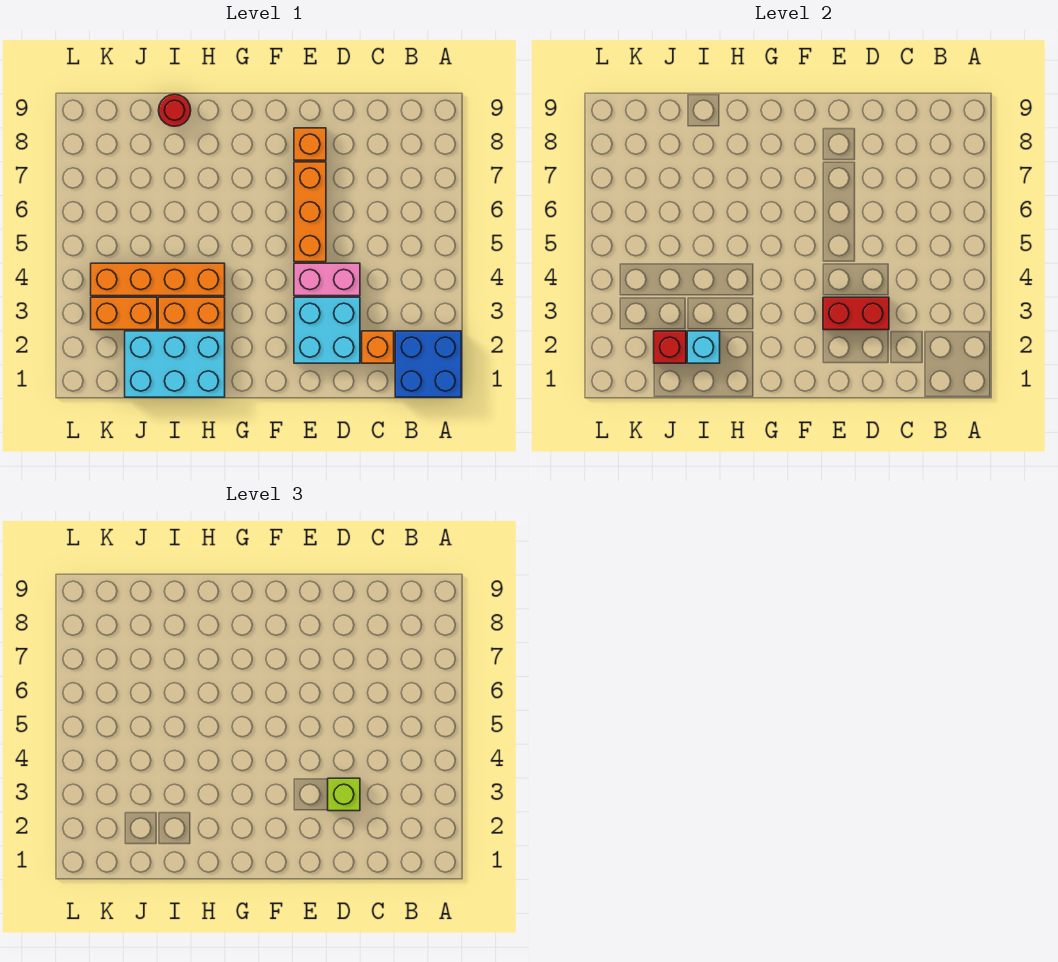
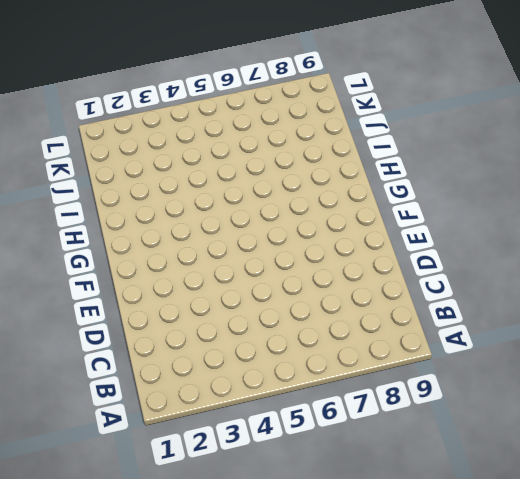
none -> blue 2x2 brick [395,331,461,397]
none -> orange 1x1 brick [362,331,394,363]
none -> cyan 2x2 brick [294,297,360,363]

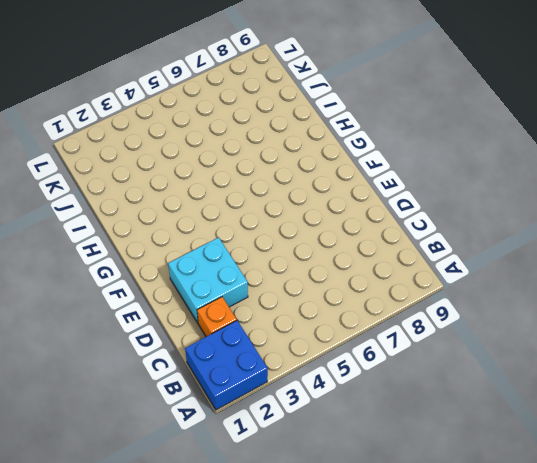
none -> pink 1x2 brick [294,263,360,296]
none -> orange 1x3 brick [294,162,326,262]
none -> orange 1x1 brick [294,128,326,160]

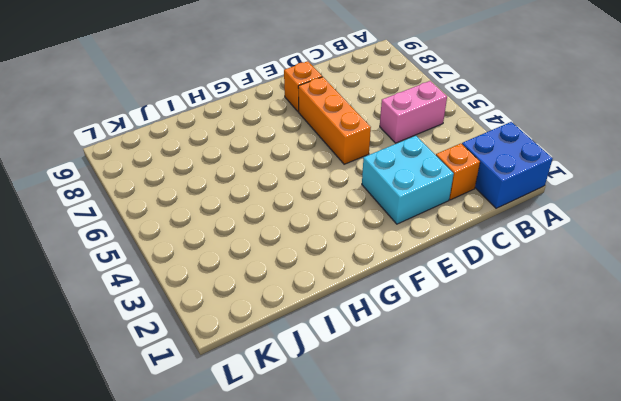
pink 1x2 brick [380,81,447,143] -> pink 1x2 brick moved to [294,263,360,296]
none -> cyan 2x3 brick [125,331,225,397]
none -> orange 1x2 brick [158,297,225,330]
none -> orange 1x4 brick [91,263,225,296]

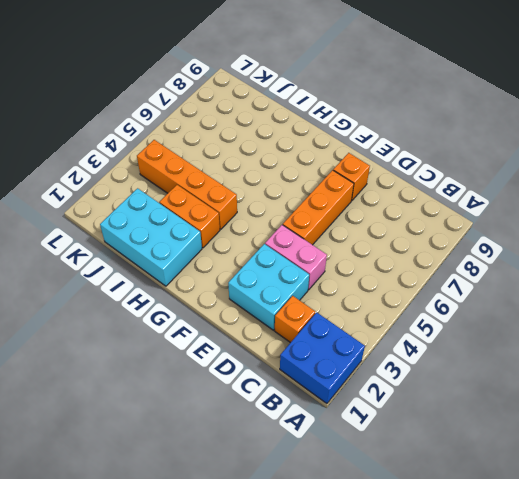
none -> red 1x1 round brick [159,94,191,126]
none -> orange 1x2 brick [91,297,157,330]
none -> red 1x2 brick [823,297,889,330]

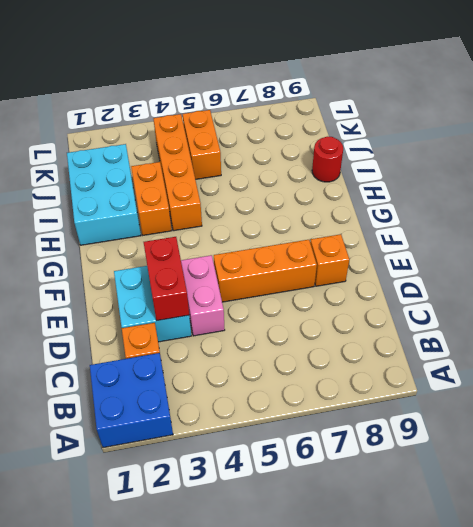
orange 1x2 brick [183,110,221,179] -> orange 1x2 brick moved to [91,297,157,330]
none -> cyan 1x1 brick [687,331,720,363]
none -> red 1x1 brick [654,331,686,363]
none -> lime 1x1 brick [328,778,360,811]

